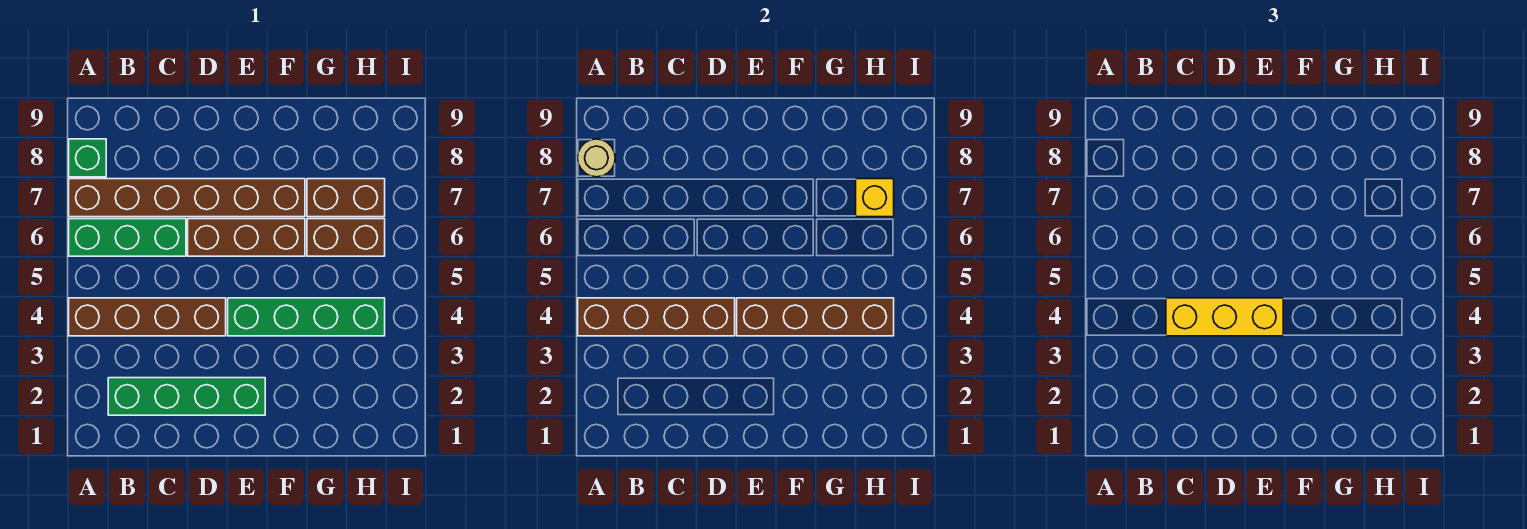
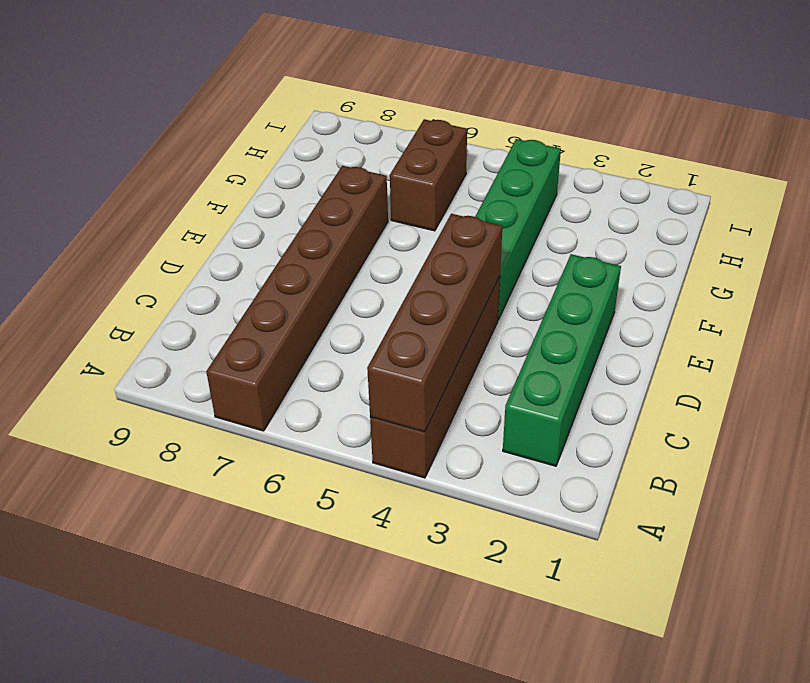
none -> green 1x3 brick [69,219,186,256]
none -> green 1x1 brick [69,139,106,177]
none -> brown 1x3 brick [188,219,305,256]

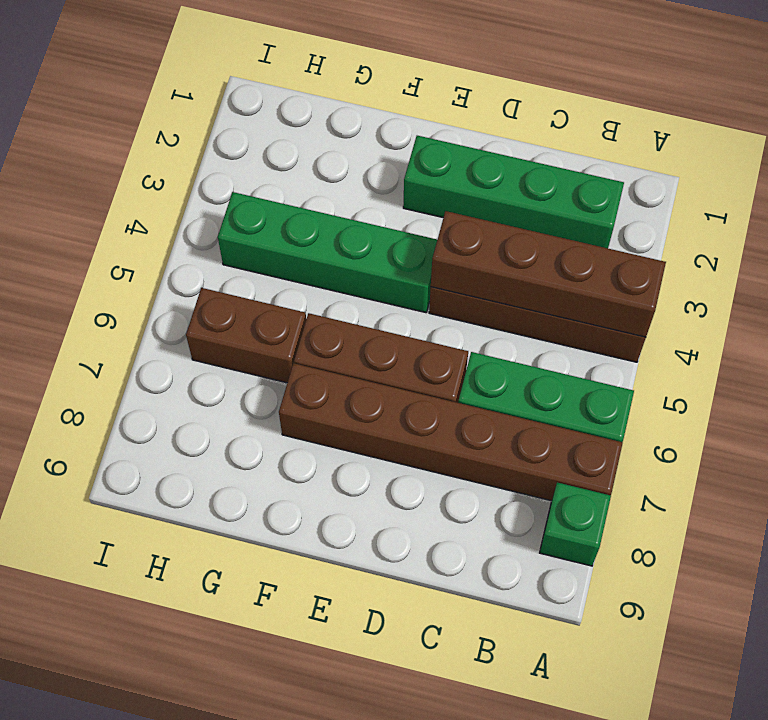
none -> brown 1x2 brick [307,179,385,217]
none -> tan 1x1 round brick [578,139,615,177]
none -> brown 1x4 brick [737,298,894,336]

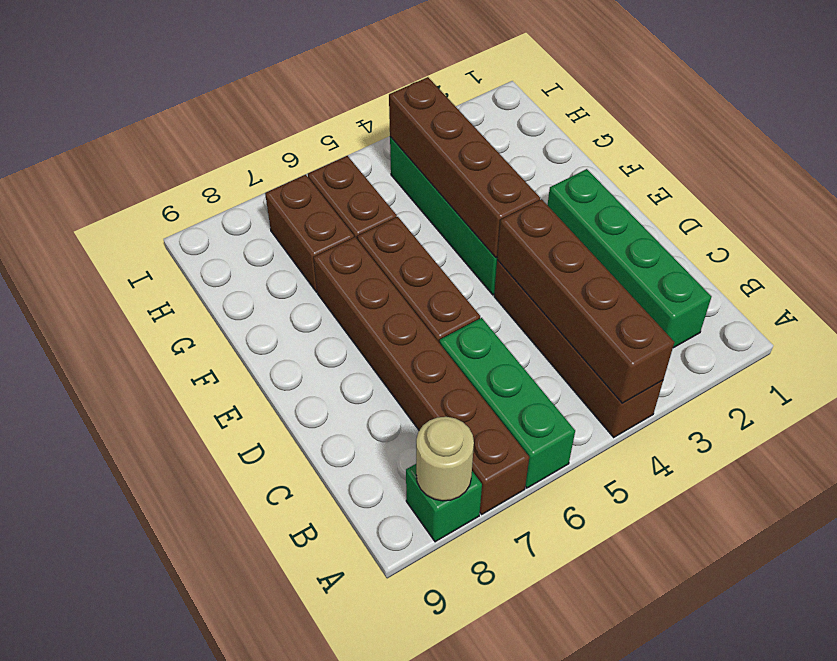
none -> yellow 1x1 brick [856,179,894,217]
none -> yellow 1x3 brick [1166,298,1283,336]

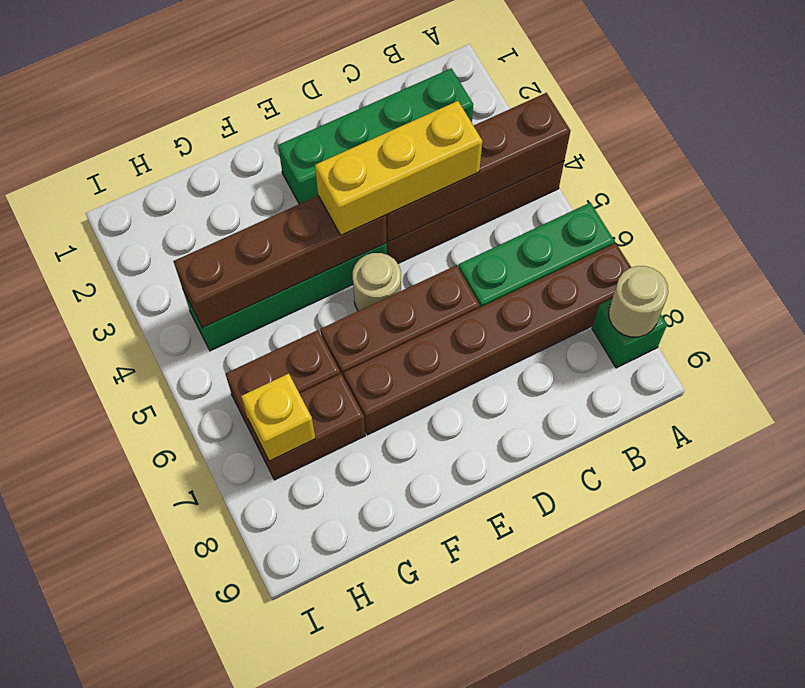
tan 1x1 round brick [353,253,401,311] -> none

